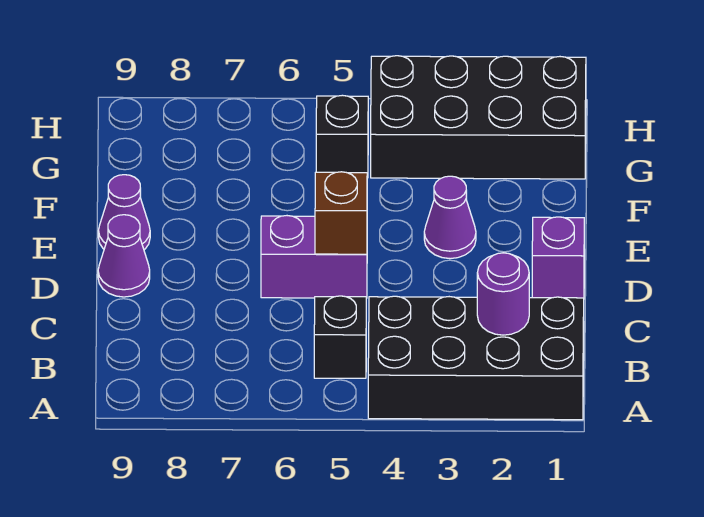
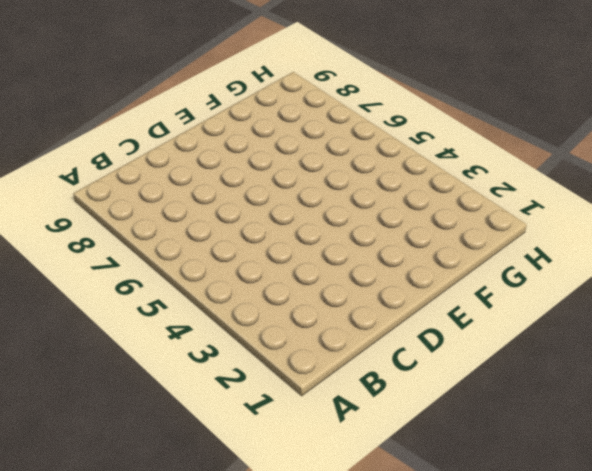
none -> black 2x4 brick [368,296,584,420]
none -> black 1x1 brick [314,296,366,378]

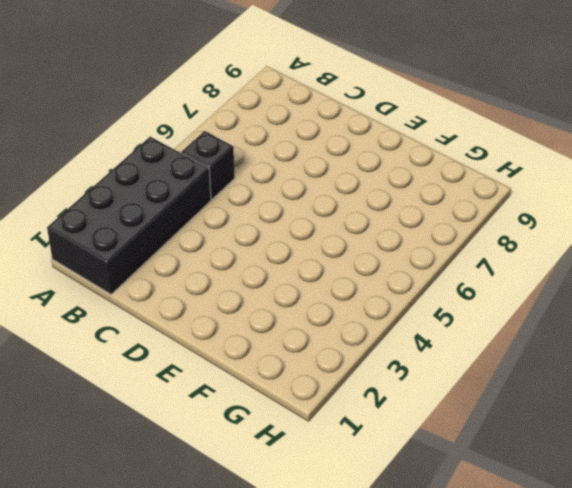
none -> purple 1x1 brick [532,217,584,298]
none -> purple 1x2 brick [261,216,367,298]

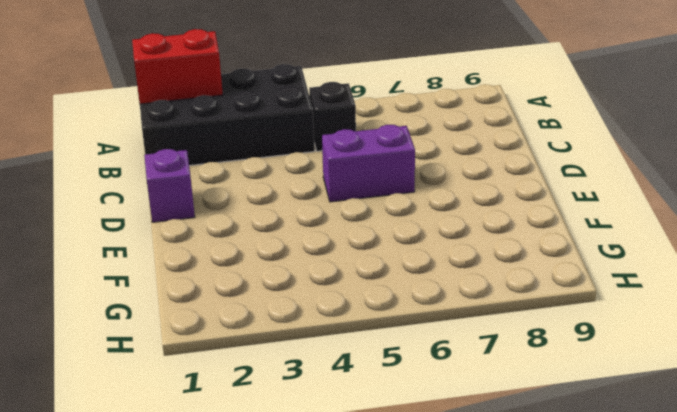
red 1x2 brick [132,29,223,104] -> none
none -> purple 1x1 cone [98,215,150,297]
none -> purple 1x1 cone [424,176,476,259]

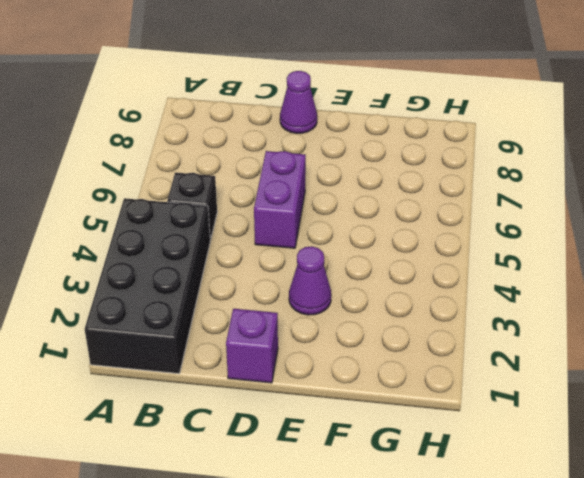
none -> purple 1x1 cone [98,175,150,250]
none -> black 2x4 brick [371,56,586,179]

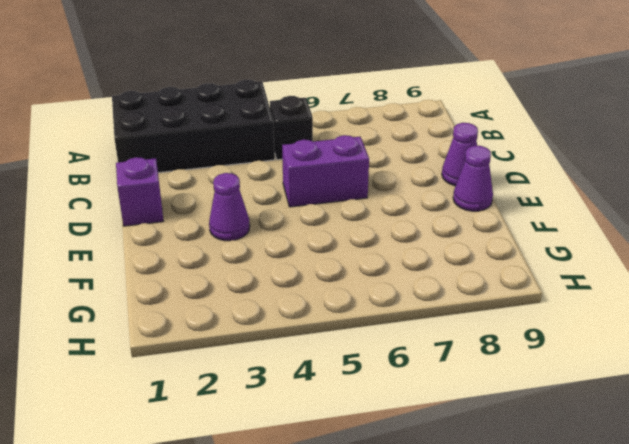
none -> black 2x4 brick [371,56,586,179]
none -> black 1x1 brick [316,95,368,178]

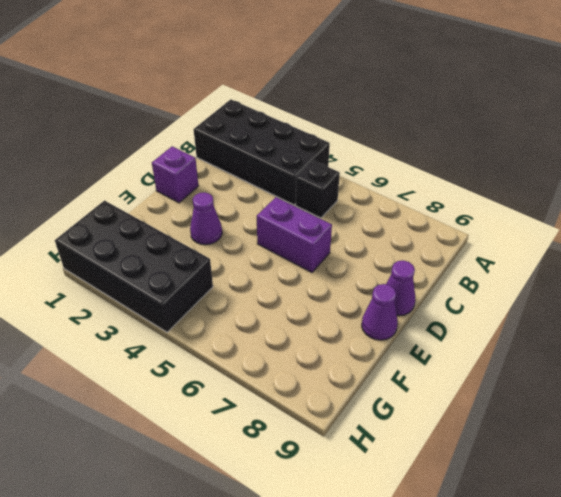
none -> black 1x1 brick [316,95,368,178]
none -> purple 1x1 round brick [477,253,529,335]

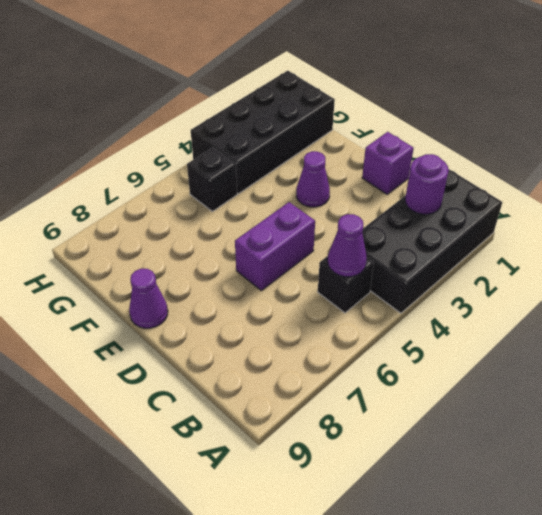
purple 1x1 cone [328,214,367,277] -> purple 1x1 cone moved to [98,215,150,297]
none -> brown 1x1 brick [315,172,367,254]

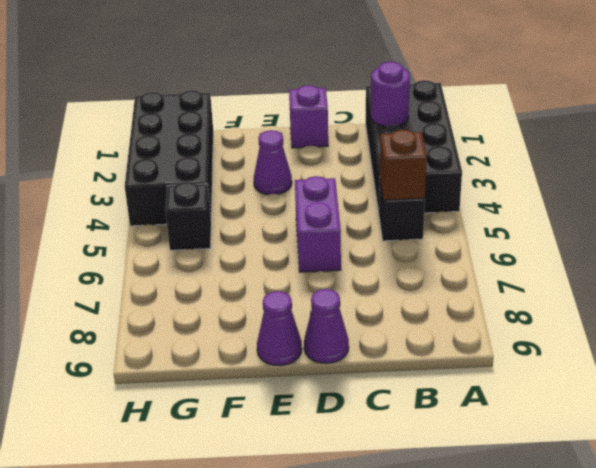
brown 1x1 brick [380,130,427,200] -> brown 1x1 brick moved to [315,172,367,254]

